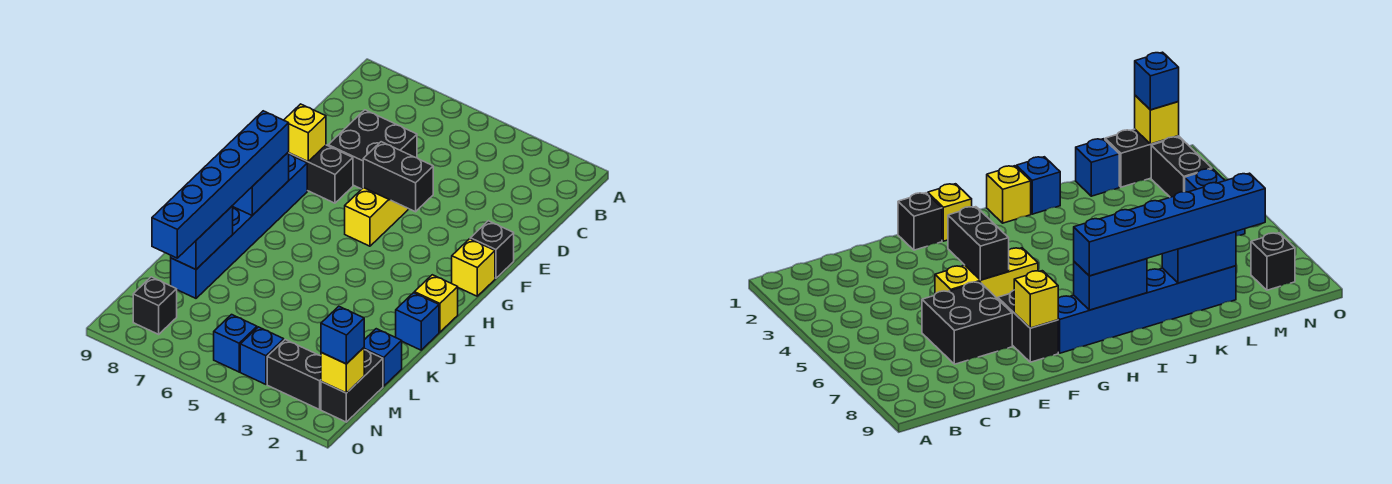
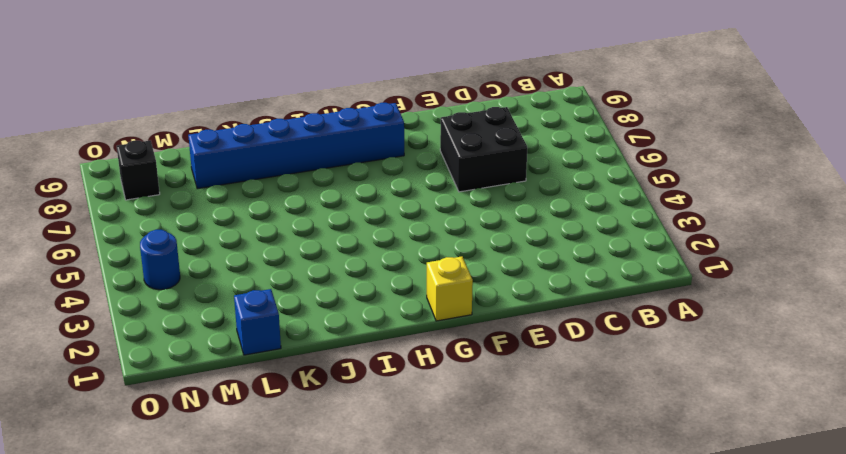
blue 1x1 round brick [140,230,180,290] -> blue 1x1 brick [240,327,284,384]
none -> yellow 1x3 brick [345,188,408,246]
none -> black 1x1 brick [470,221,514,278]
none -> black 1x2 brick [289,145,353,203]

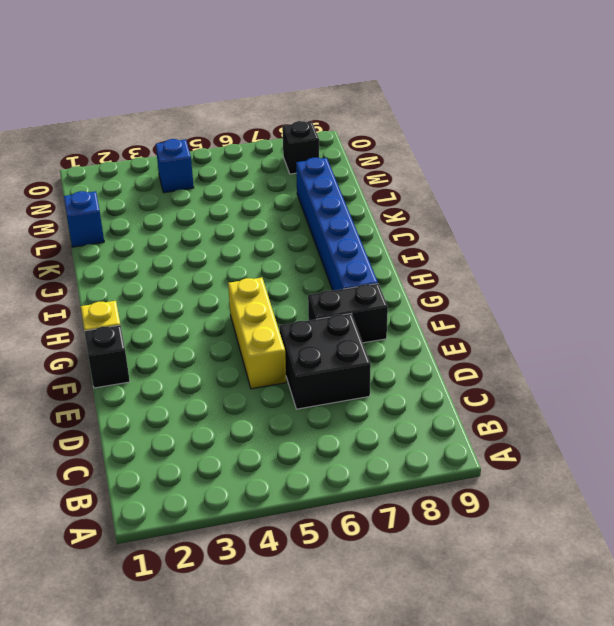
none -> yellow 1x1 brick [414,275,458,332]
none -> blue 1x1 brick [396,293,439,350]
none -> black 1x2 brick [321,350,383,422]

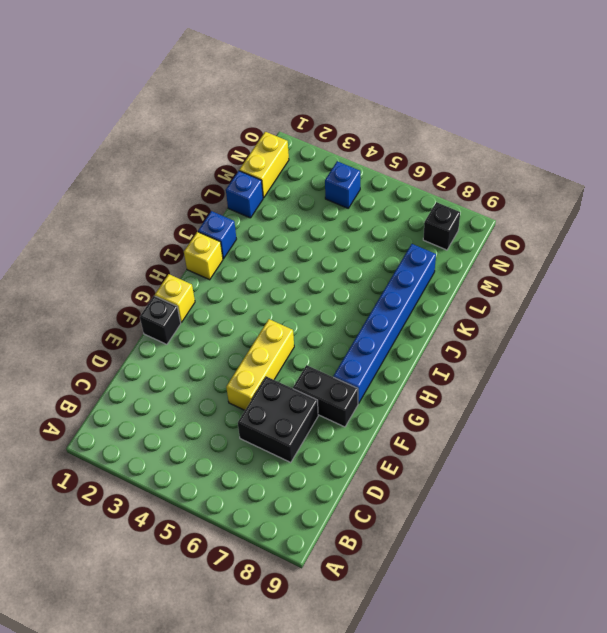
yellow 1x2 brick [239,132,289,198] -> black 1x2 brick [321,350,383,422]
none -> black 1x2 brick [267,340,321,410]
none -> blue 1x1 brick [214,315,257,372]
none -> black 1x2 brick [363,142,433,212]

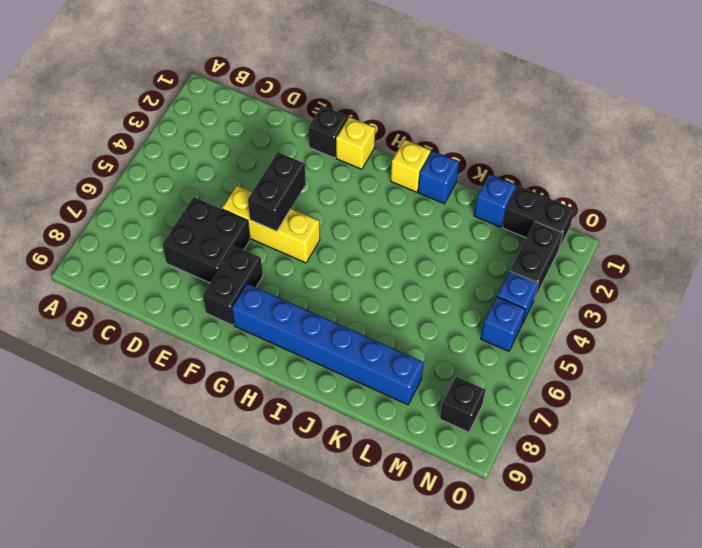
none -> yellow 1x1 brick [284,104,326,162]
none -> blue 1x2 brick [233,152,289,215]
none -> blue 1x2 brick [171,206,233,269]

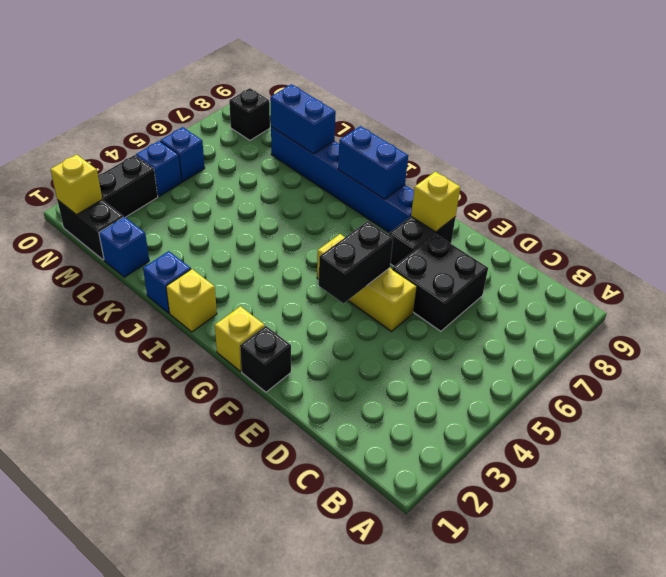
none -> blue 1x6 brick [152,111,289,258]
none -> blue 1x1 brick [321,306,364,364]

